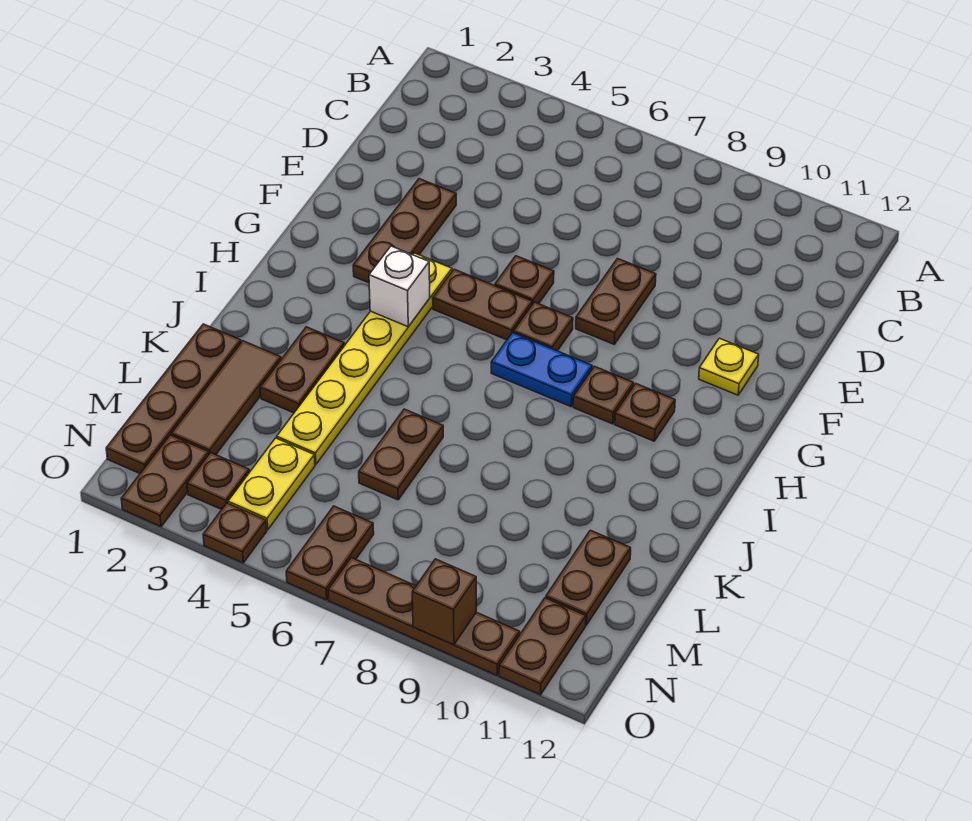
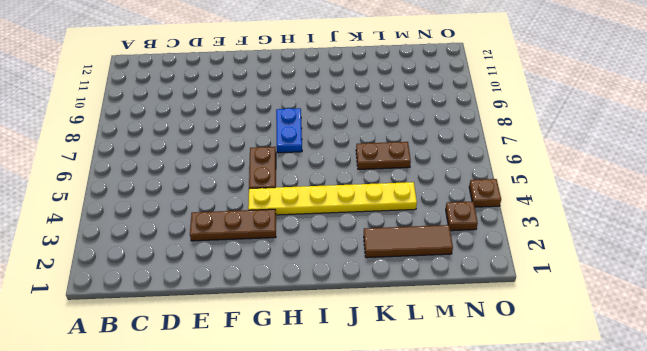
none -> brown 1x2 plate [576,259,656,344]
none -> brown 1x1 plate [495,256,554,304]
none -> yellow 1x1 plate [699,338,759,395]

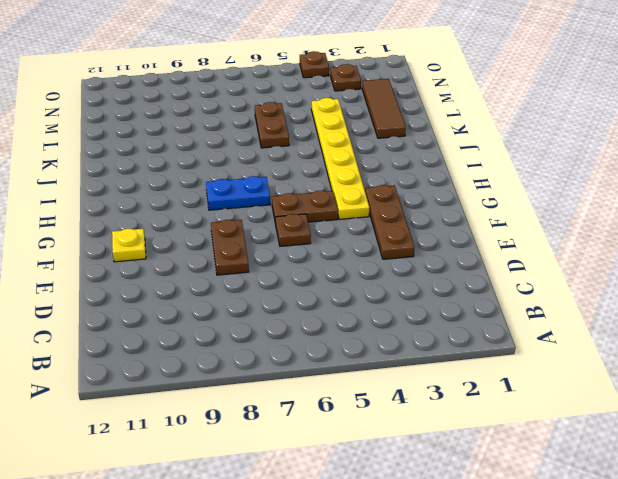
none -> brown 1x1 plate [513,302,573,351]
none -> brown 1x1 plate [573,366,634,424]
none -> brown 1x1 plate [615,384,675,441]

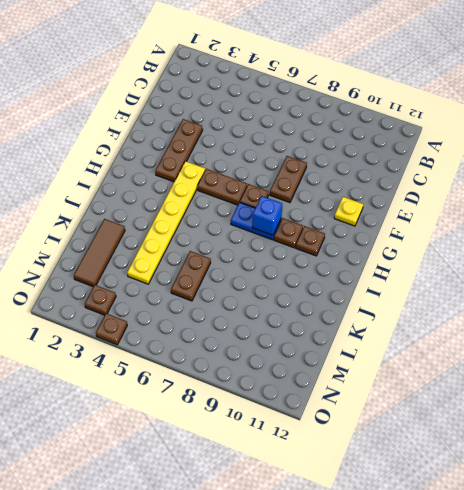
blue 1x1 brick [252,196,282,235] -> none
none -> brown 1x1 plate [495,256,554,304]
none -> brown 1x2 plate [260,327,344,413]
none -> brown 1x4 plate [106,324,241,474]

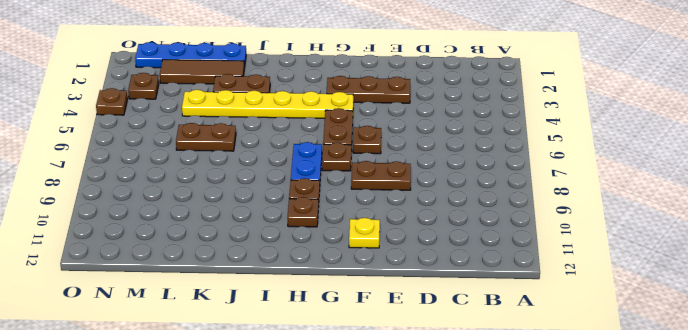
blue 1x4 plate [135,42,246,68] -> brown 1x4 plate [106,324,241,474]
none -> brown 1x2 plate [546,530,631,625]
none -> yellow 1x2 plate [228,438,315,530]
none -> brown 1x2 plate [121,435,209,527]

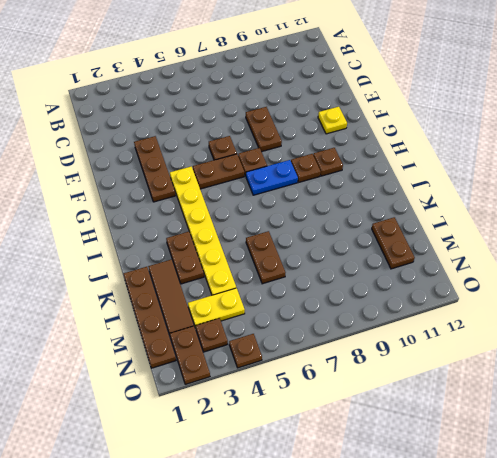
yellow 1x2 plate [188,288,245,328] -> yellow 1x2 plate turned to [228,438,315,530]
none -> brown 1x2 plate [286,506,374,600]
none -> brown 1x2 plate [499,598,586,695]
none -> brown 1x4 plate [328,558,520,675]

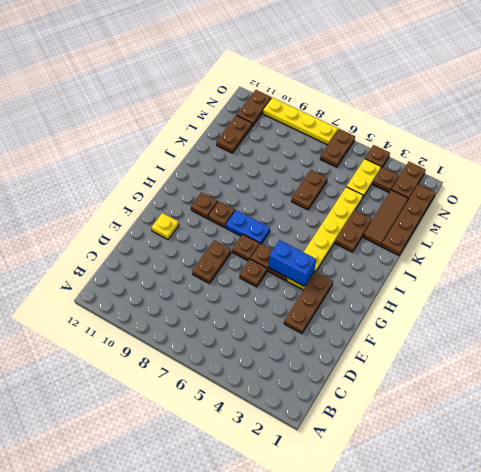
blue 1x2 brick [269,240,316,286] -> none
yellow 1x4 plate [263,97,338,145] -> brown 1x4 plate [328,558,520,675]
none -> white 1x1 brick [369,246,430,327]
none -> brown 1x1 brick [412,559,476,645]

